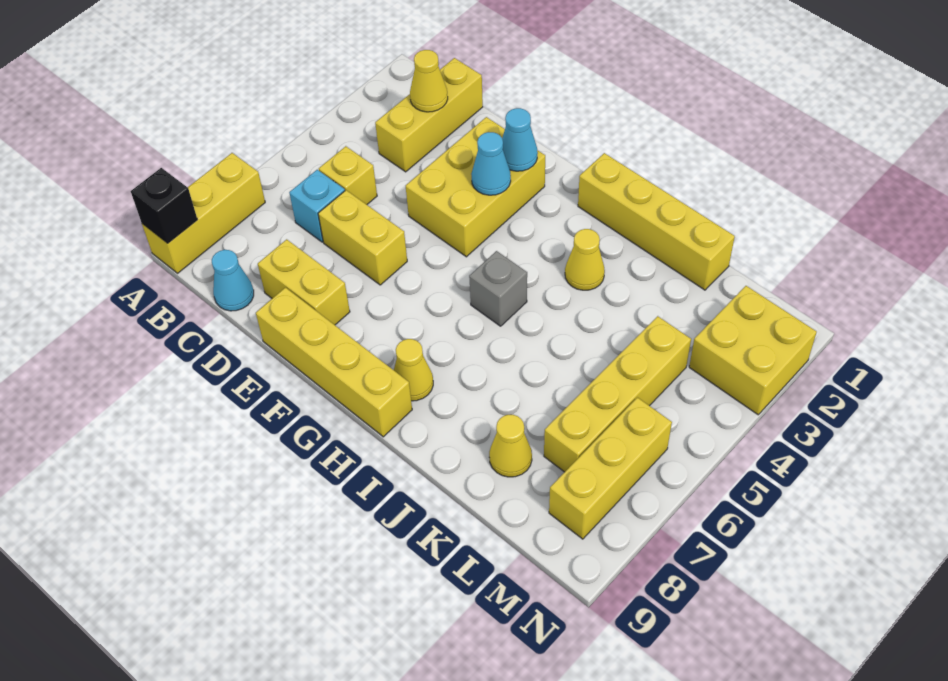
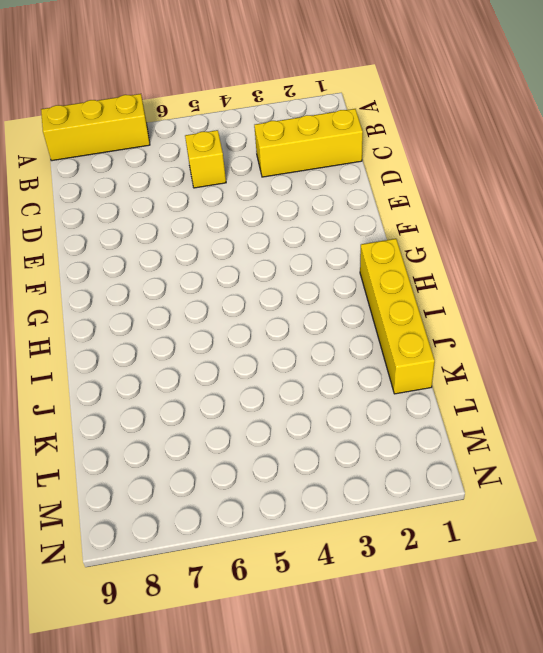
none -> cyan 1x1 brick [289,170,345,242]
none -> cyan 1x1 cone [212,250,254,311]
none -> yellow 1x2 brick [318,190,407,285]

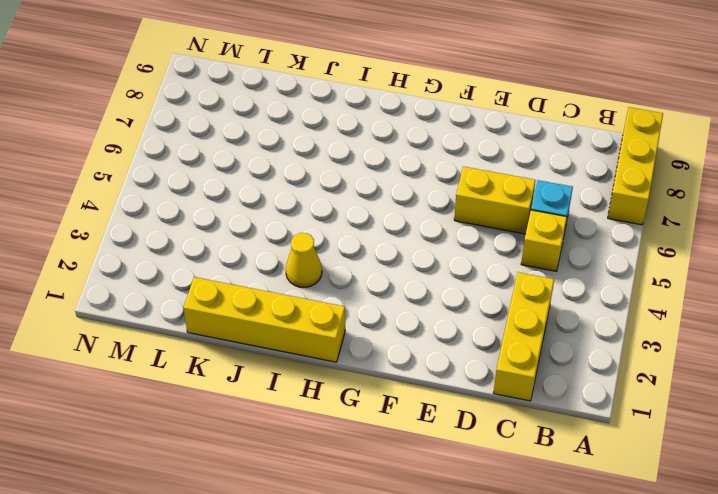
none -> cyan 1x1 cone [212,250,254,311]
none -> yellow 1x2 brick [258,239,350,325]
none -> yellow 2x3 brick [406,117,545,257]

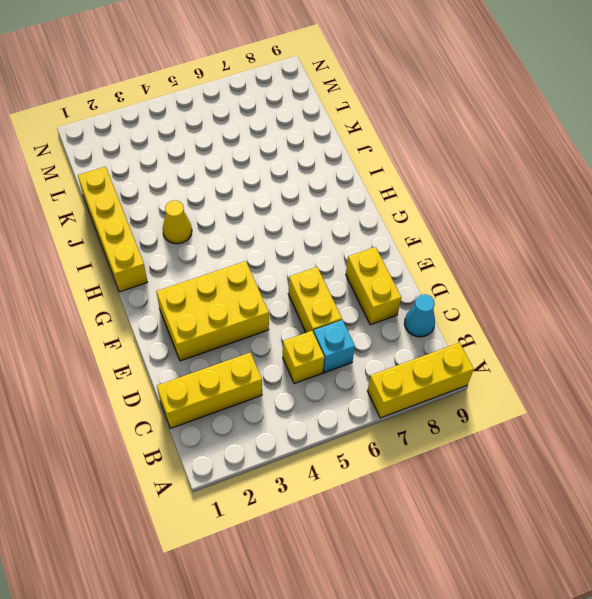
none -> yellow 1x4 brick [256,288,412,437]
none -> grey 1x1 brick [469,251,527,326]
none -> yellow 1x1 cone [394,339,433,401]

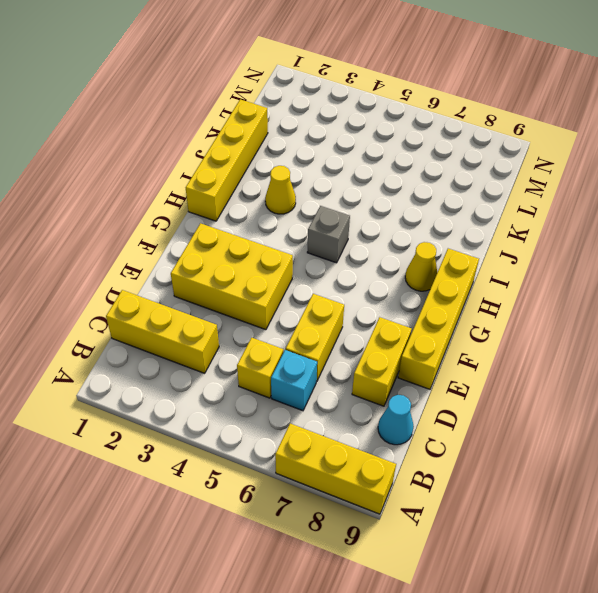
none -> yellow 1x1 cone [489,415,532,477]
none -> yellow 1x4 brick [544,316,691,472]
none -> yellow 2x2 brick [689,286,817,415]

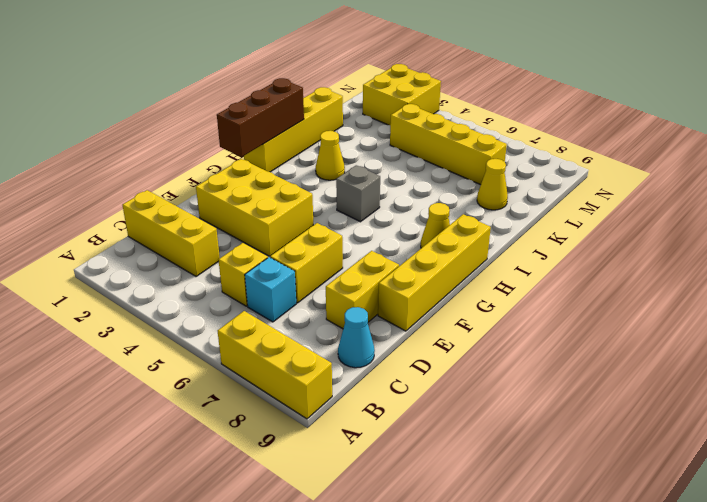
brown 1x3 brick [217,78,304,157] -> none
none -> yellow 1x3 brick [549,397,672,539]
none -> black 1x1 brick [131,168,197,243]
none -> yellow 1x1 cone [410,50,448,112]

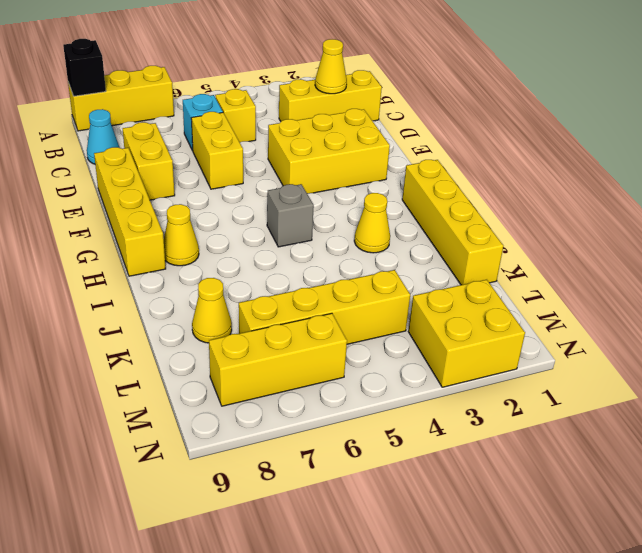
none -> cyan 1x1 cone [502,108,538,171]
none -> cyan 1x1 cone [471,132,511,195]

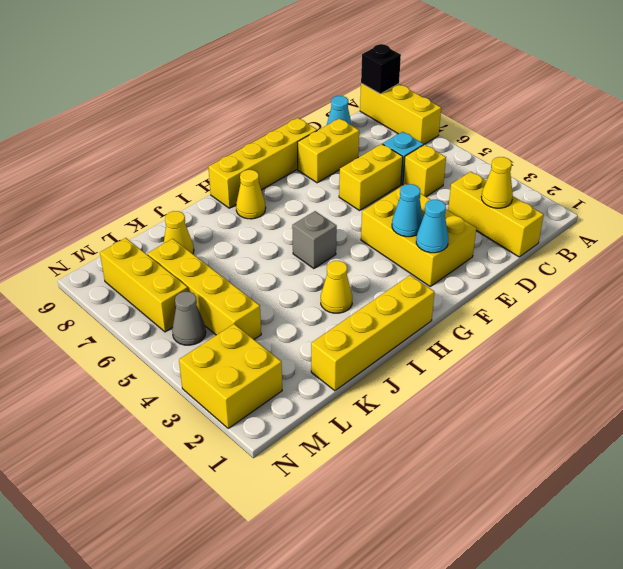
grey 1x1 cone [172,292,206,345] -> none

